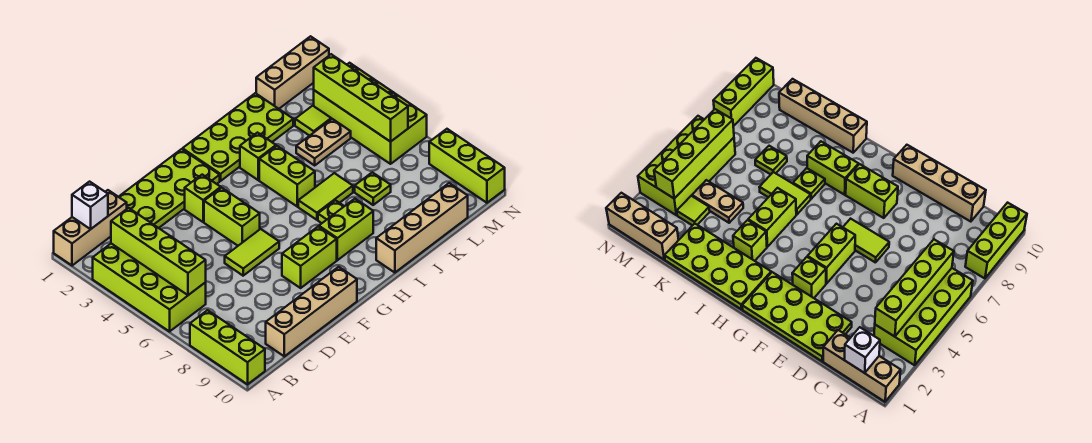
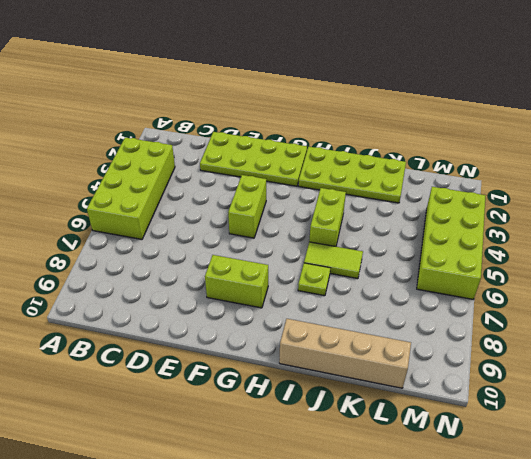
none -> tan 1x3 brick [54,190,127,266]
none -> lime 1x3 brick [190,310,265,384]
none -> tan 1x4 brick [266,267,357,356]

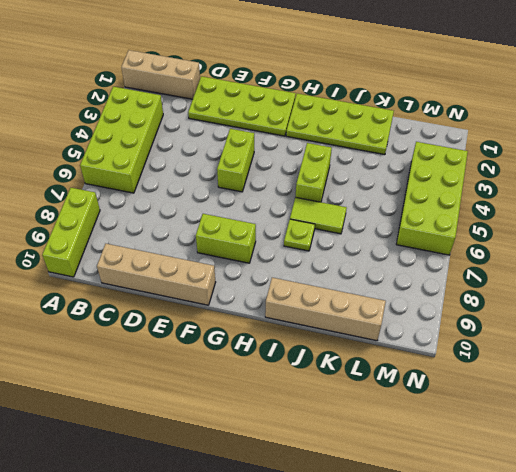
none -> lime 1x2 tile [225,229,279,276]
none -> lime 1x1 brick [185,175,221,222]
none -> lime 1x2 brick [319,199,373,260]

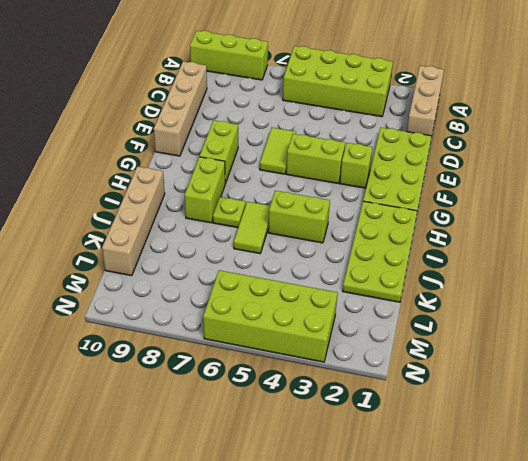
none -> lime 1x1 brick [240,133,276,180]
none -> tan 1x2 plate [296,119,351,165]
none -> lime 1x1 plate [355,172,391,205]

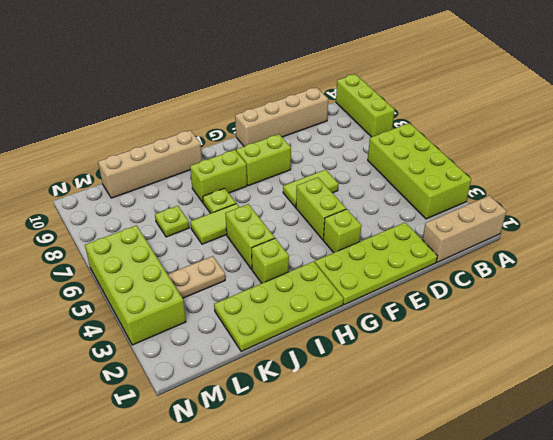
none -> tan 1x3 brick [256,36,329,109]
none -> lime 1x1 tile [295,106,331,136]
none -> lime 1x3 brick [429,129,505,203]

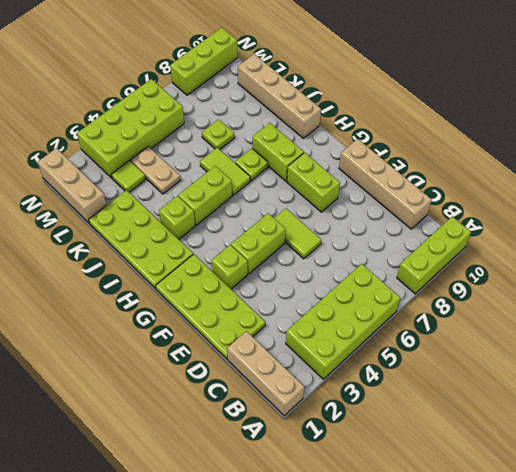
none -> white 1x1 brick [72,182,108,229]
none -> lime 1x4 brick [111,208,206,295]
none -> lime 1x4 brick [314,54,408,142]

